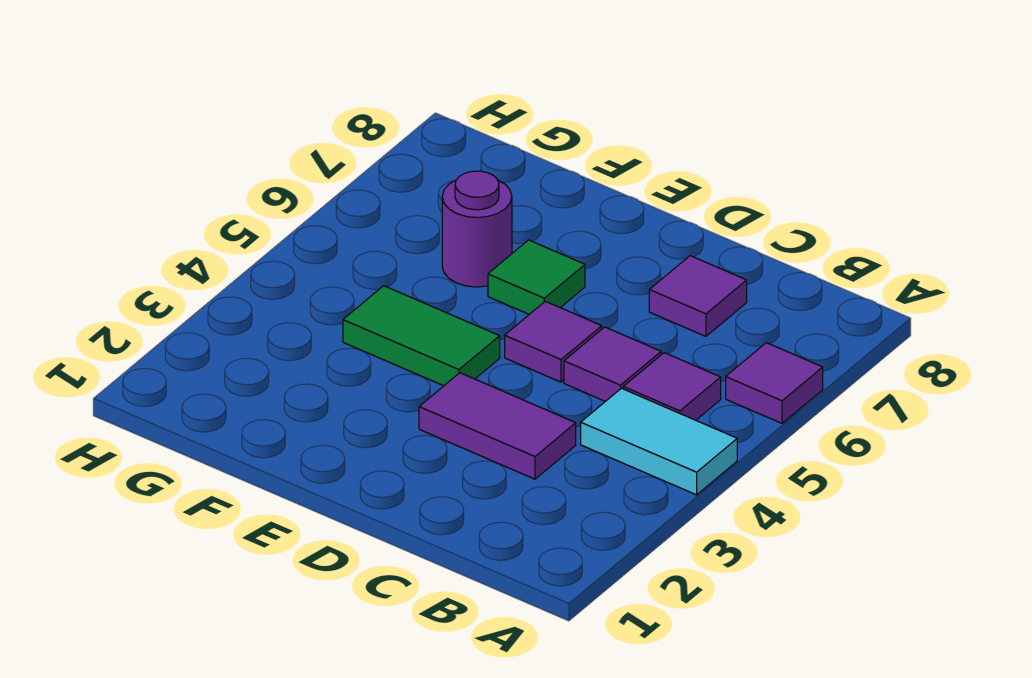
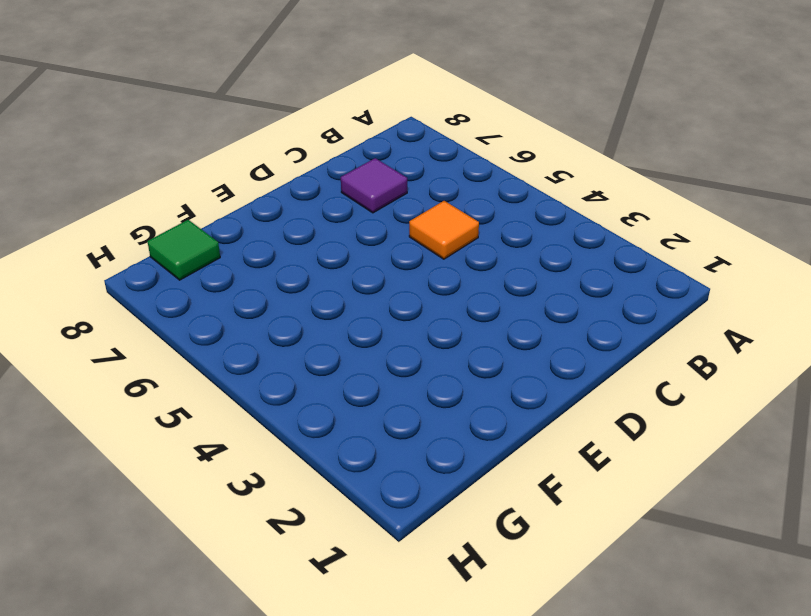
orange 1x1 tile [409,201,479,259] -> purple 1x1 tile [564,327,661,401]
green 1x1 tile [147,220,220,280] -> green 1x1 tile moved to [488,240,585,314]
none -> cyan 1x2 tile [581,388,737,495]
none -> purple 1x1 tile [726,343,823,423]

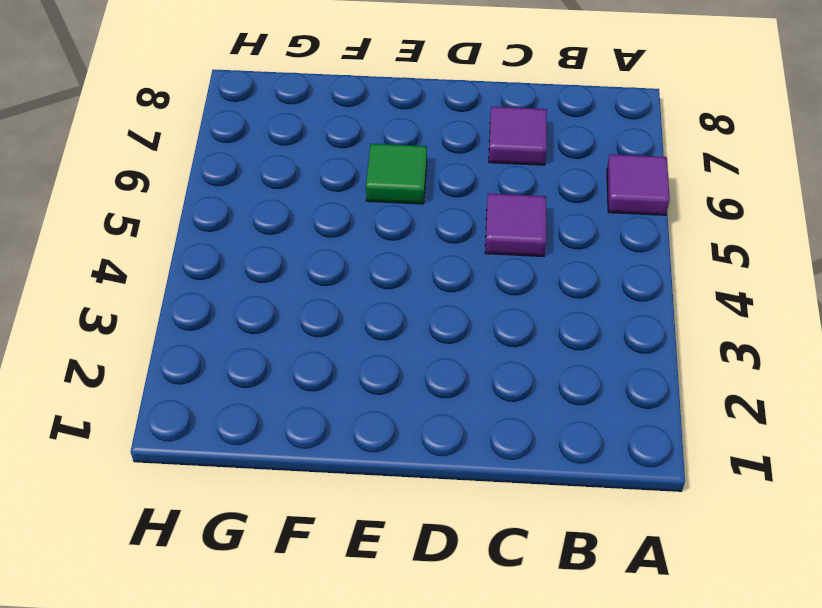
none -> cyan 1x2 tile [581,388,737,495]
none -> purple 1x1 tile [623,353,721,420]

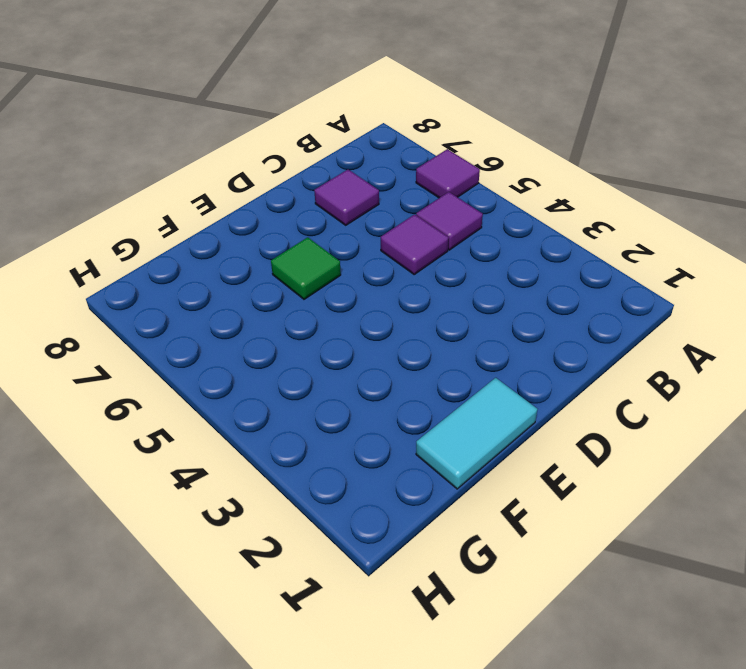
cyan 1x2 tile [416,378,537,489] -> cyan 1x2 tile moved to [581,388,737,495]
none -> purple 1x2 tile [419,373,576,479]
none -> purple 1x1 tile [505,301,602,382]

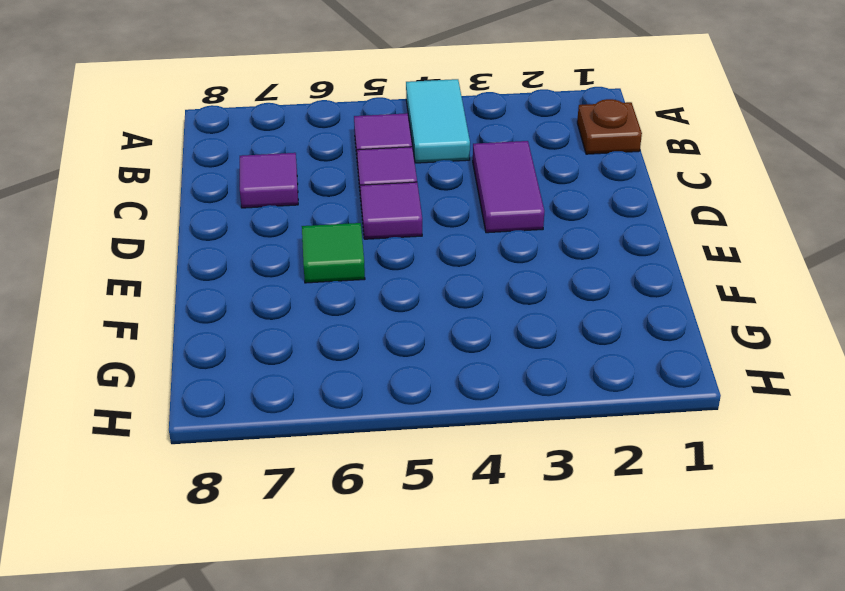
brown 1x1 plate [577,99,642,154] -> none
none -> purple 1x1 tile [726,343,823,423]
none -> green 1x2 tile [343,286,500,386]

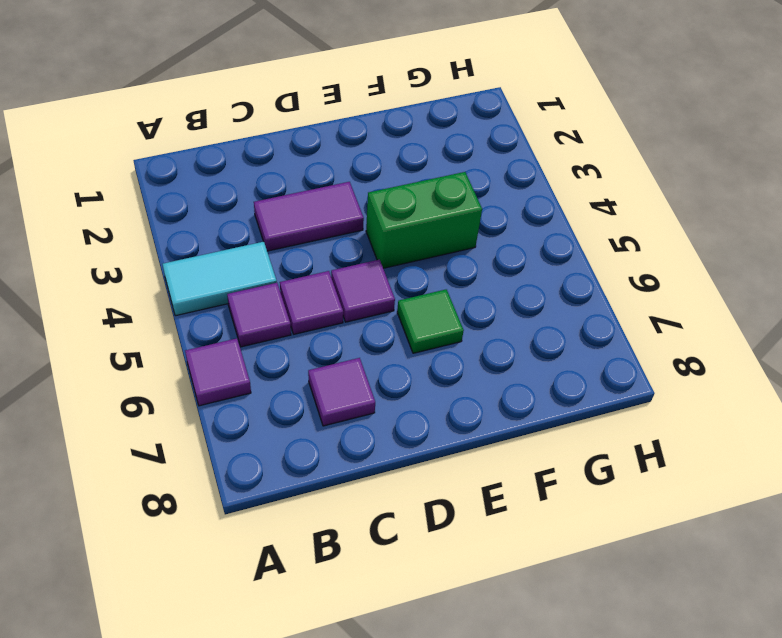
green 1x2 brick [366,172,482,268] -> green 1x2 tile [343,286,500,386]
none -> purple 1x1 round brick [442,171,512,287]

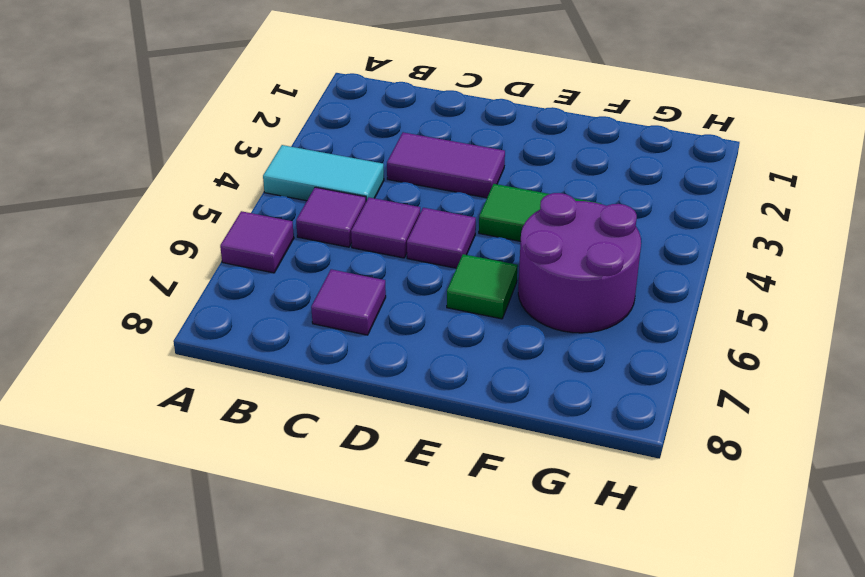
purple 2x2 round brick [518,193,641,333] -> purple 1x1 round brick [442,171,512,287]

